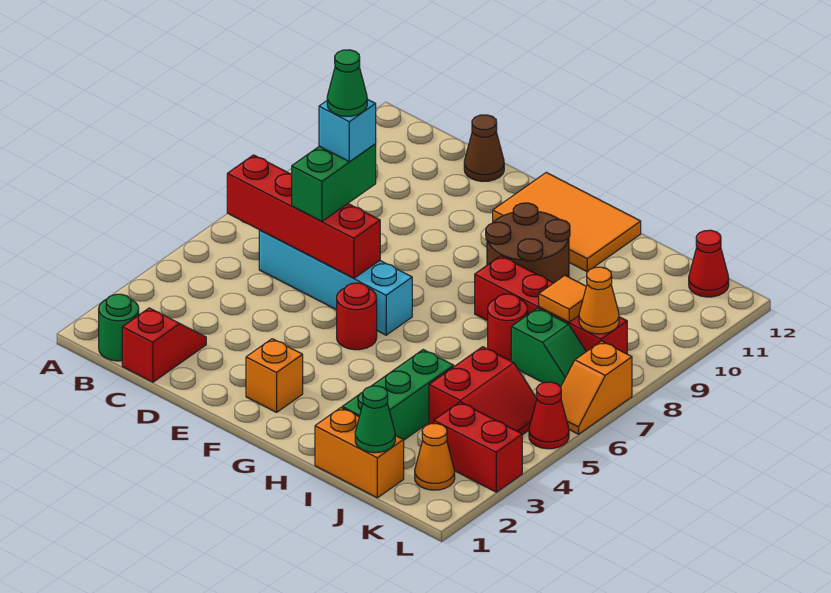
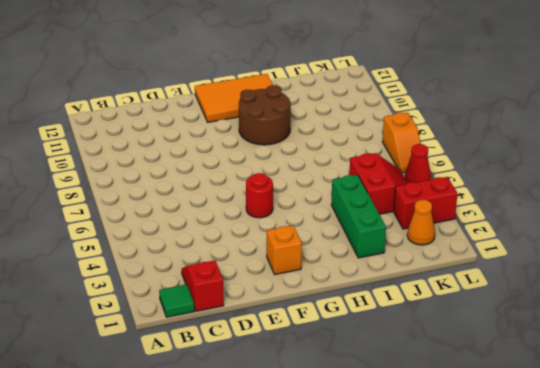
green 1x1 tile [159,284,194,317] -> green 1x1 round brick [99,294,139,361]
none -> cyan 1x4 brick [259,230,412,335]
none -> brown 1x1 cone [464,115,504,181]
none -> red 1x4 brick [475,256,627,354]

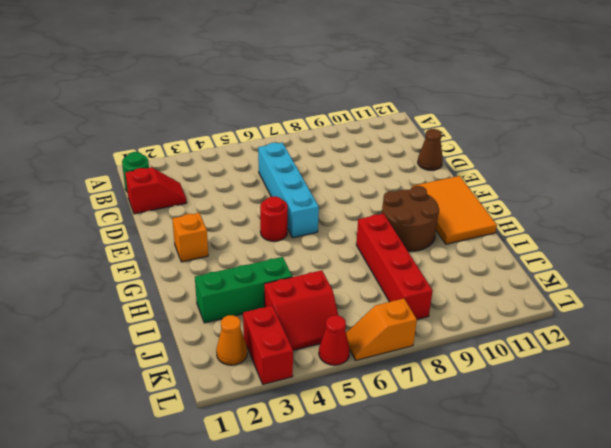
none -> orange 1x2 brick [315,408,404,498]
none -> red 1x1 round brick [488,294,528,360]
none -> green 1x2 slope [511,308,586,387]

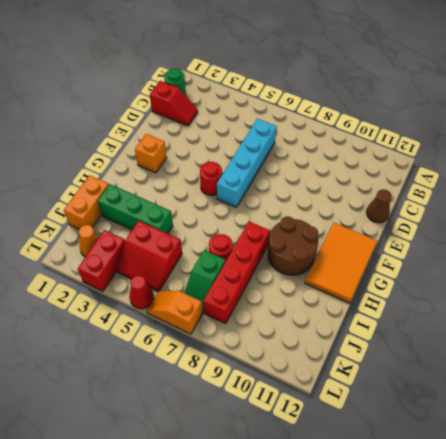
none -> red 1x1 cone [689,230,729,297]
none -> red 1x4 brick [227,155,380,278]
none -> green 1x1 cone [355,386,395,453]

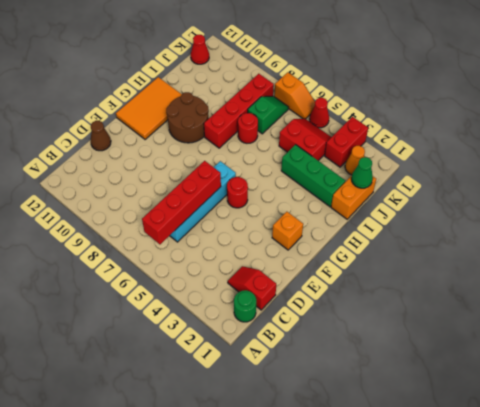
none -> orange 1x1 tile [539,275,586,322]
none -> orange 1x1 cone [579,267,619,334]
none -> green 1x2 brick [292,144,376,221]

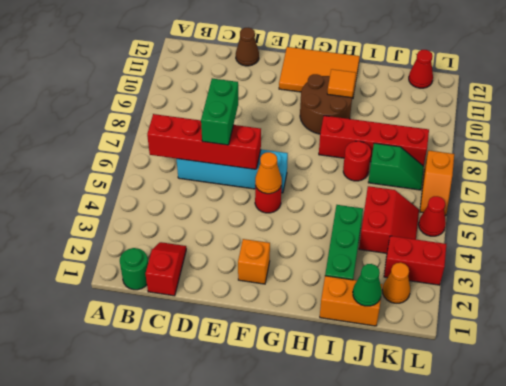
orange 1x1 cone [255,152,282,194] -> orange 1x1 cone moved to [579,267,619,334]
orange 1x1 tile [327,69,356,98] -> orange 1x1 tile moved to [539,275,586,322]
none -> cyan 1x1 brick [319,99,376,162]
none -> green 1x1 cone [327,50,367,116]

